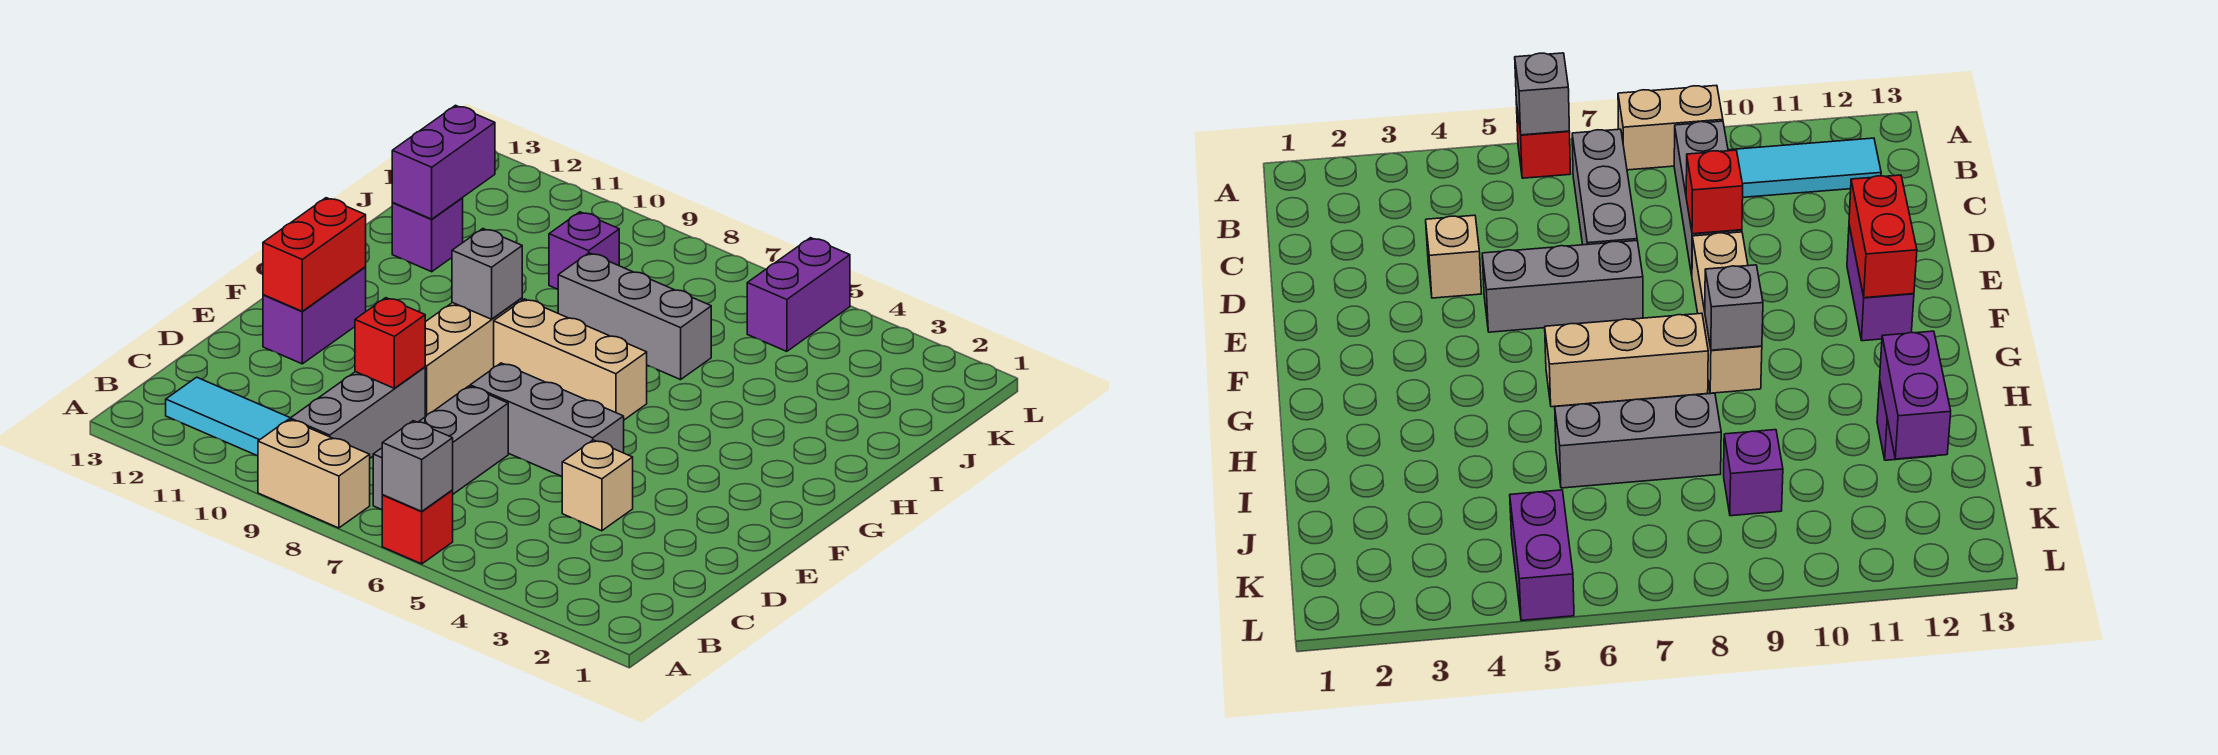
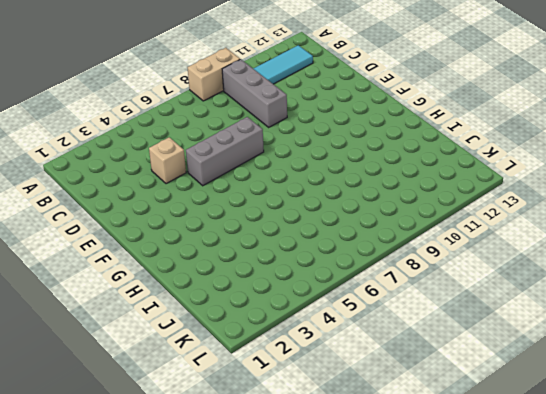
none -> red 1x1 brick [382,490,453,564]
none -> grey 1x3 brick [373,386,508,510]
none -> tan 1x3 brick [425,298,522,417]

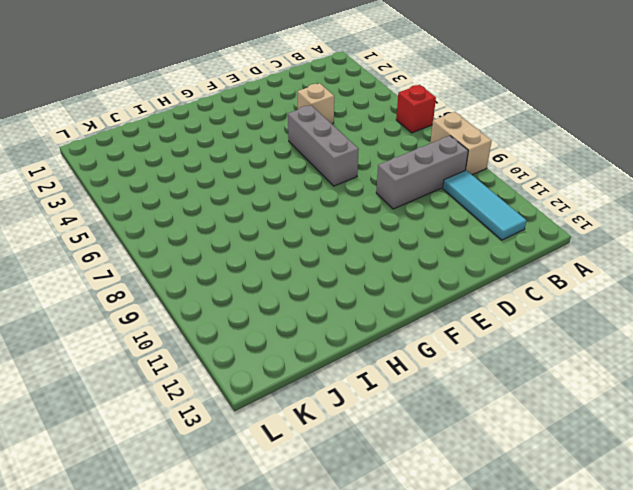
none -> grey 1x3 brick [373,386,508,510]
none -> tan 1x3 brick [425,298,522,417]
none -> purple 1x2 brick [263,267,366,364]

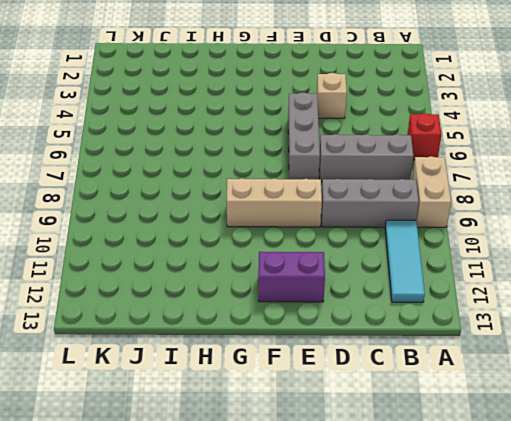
none -> tan 1x3 brick [494,299,647,420]
none -> grey 1x3 brick [558,253,711,380]
none -> purple 1x1 brick [392,198,463,272]

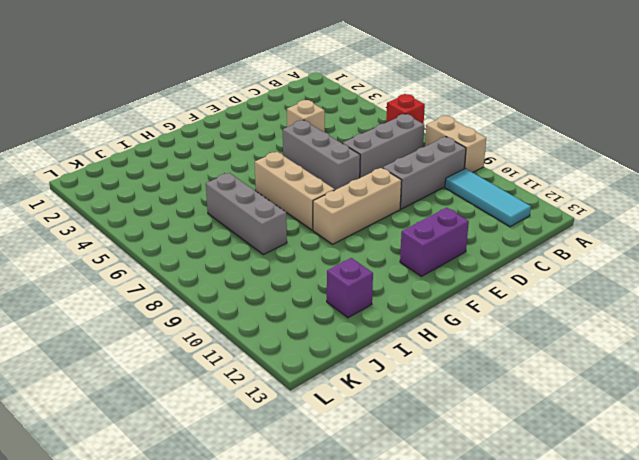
none -> purple 1x1 brick [549,212,619,289]
none -> purple 1x2 brick [747,238,850,351]
none -> grey 1x1 brick [382,421,453,511]

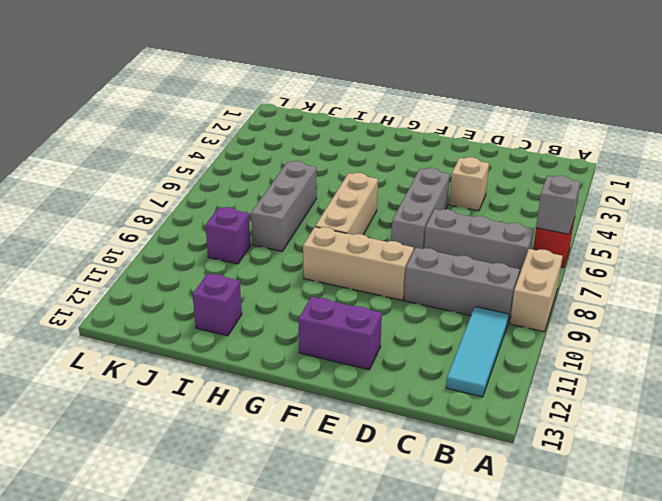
none -> purple 1x2 brick [747,238,850,351]
none -> red 1x1 brick [355,298,425,388]
none -> red 1x2 brick [263,198,366,311]

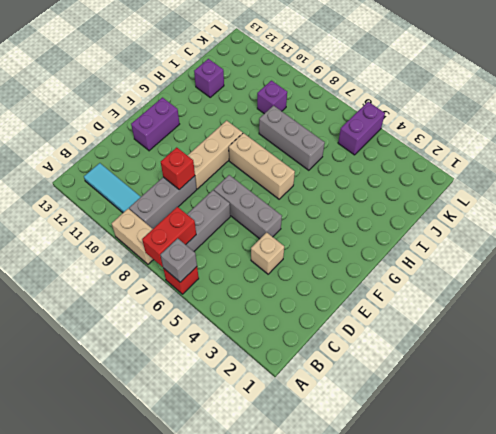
red 1x2 brick [142,207,196,267] -> red 1x2 brick moved to [263,198,366,311]
none -> grey 1x1 brick [452,229,522,319]
none -> purple 1x2 brick [392,105,495,219]

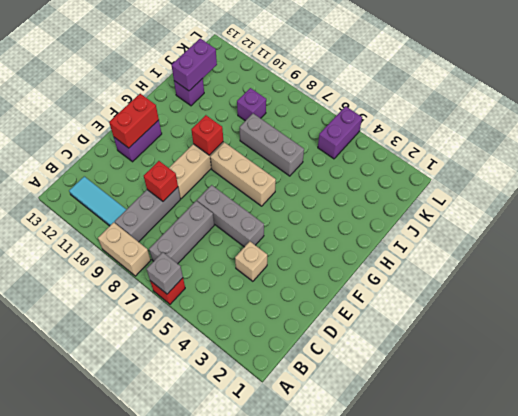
red 1x1 brick [191,115,223,155] -> grey 1x1 brick [452,229,522,319]

